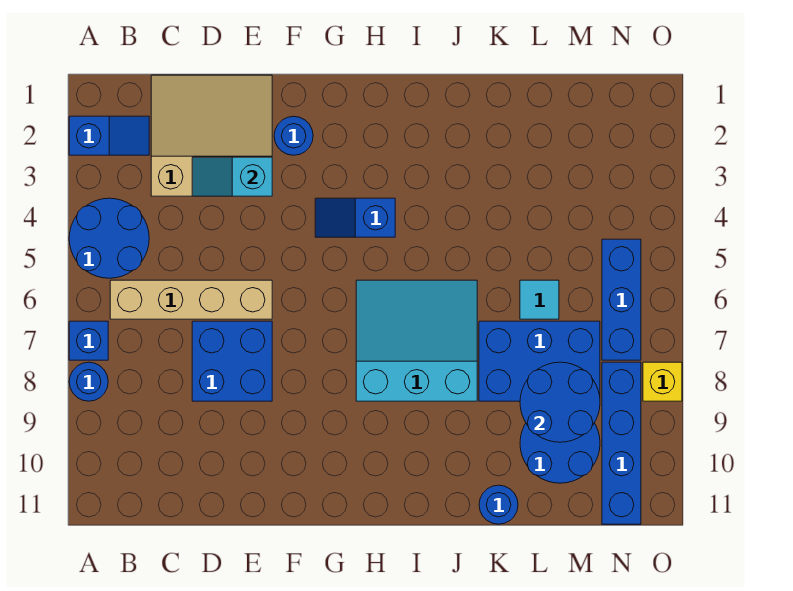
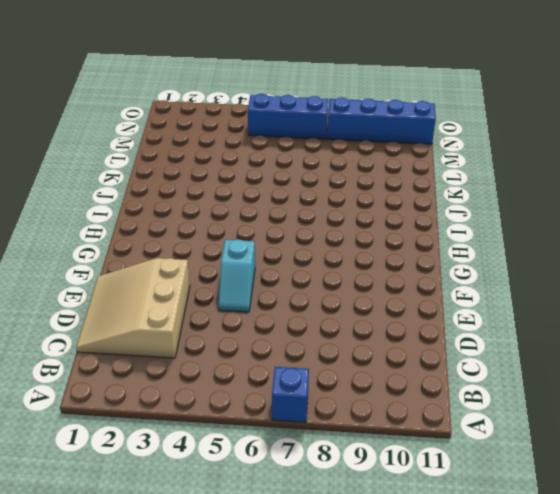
cyan 1x2 slope [219,239,255,312] -> cyan 1x2 slope moved to [192,157,272,196]
none -> blue 1x2 slope [69,116,149,155]
none -> blue 2x2 round brick [69,198,149,278]
none -> blue 1x1 round brick [69,362,108,401]

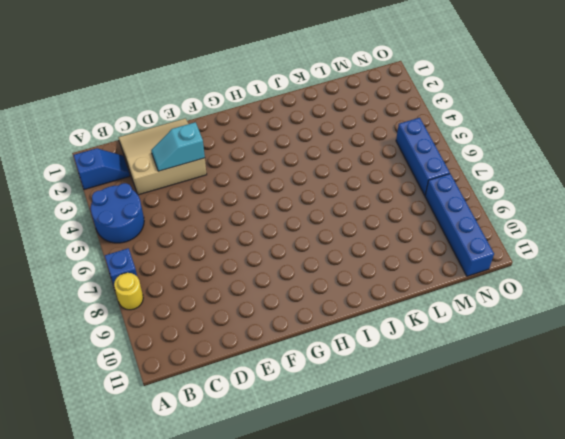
yellow 1x1 round brick [114,273,143,310] -> blue 1x1 round brick [69,362,108,401]
none -> tan 1x4 brick [110,280,272,319]
none -> blue 2x2 brick [192,321,272,401]
none -> blue 1x1 round brick [274,116,313,155]

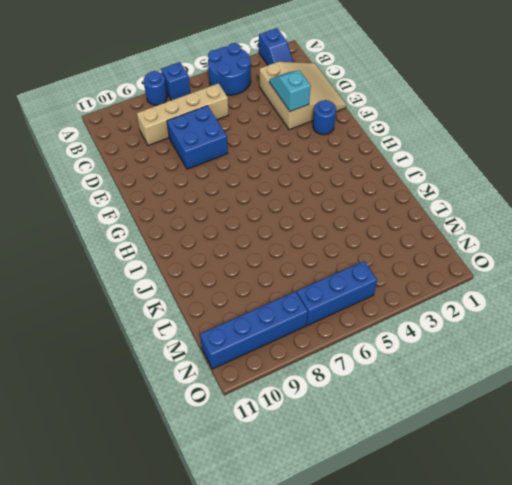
tan 1x4 brick [137,83,229,145] -> tan 1x4 brick turned to [110,280,272,319]
none -> blue 1x2 slope [315,198,395,237]
none -> cyan 3x3 slope [356,280,477,401]
none -> blue 2x3 brick [479,321,600,401]

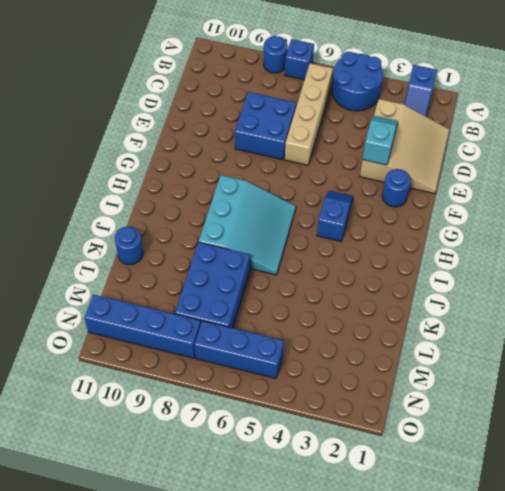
none -> cyan 1x1 tile [520,280,559,319]
none -> blue 2x2 round brick [520,423,600,483]
none -> yellow 1x1 brick [643,362,682,401]

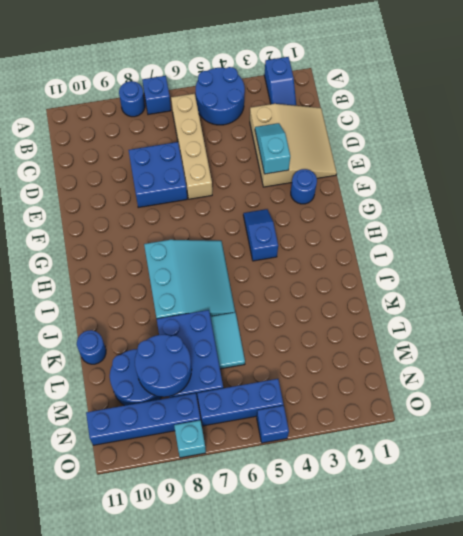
cyan 1x2 tile [211,312,245,369] -> cyan 1x1 tile [520,280,559,319]
blue 1x1 brick [257,406,289,443] -> none
cyan 1x1 brick [174,420,206,458] -> yellow 1x1 brick [643,362,682,401]

